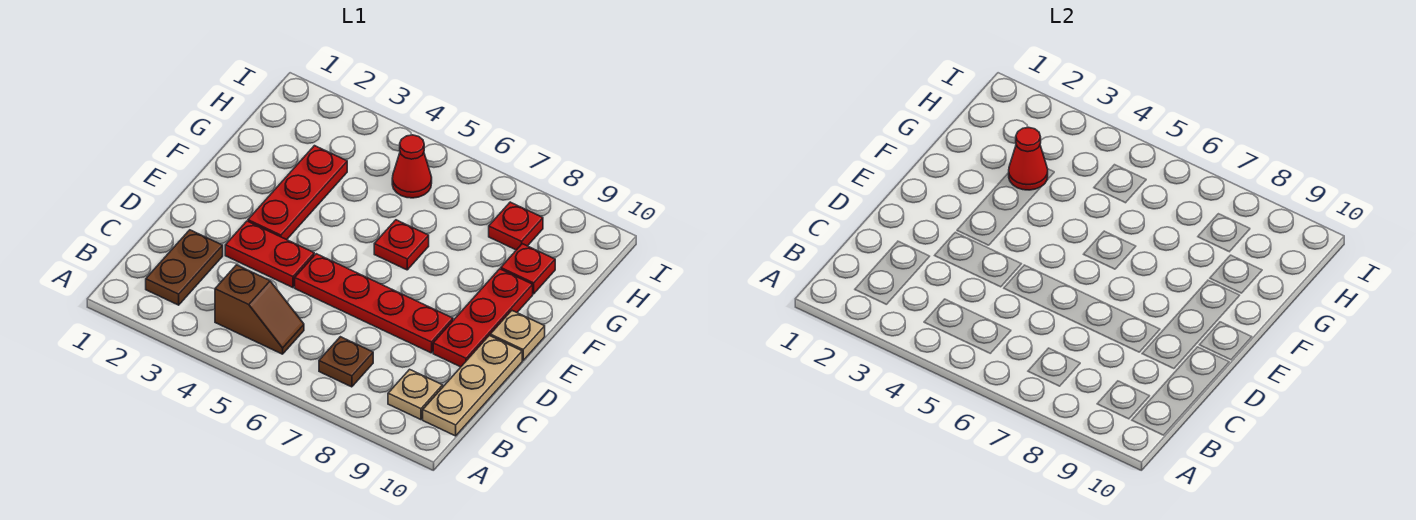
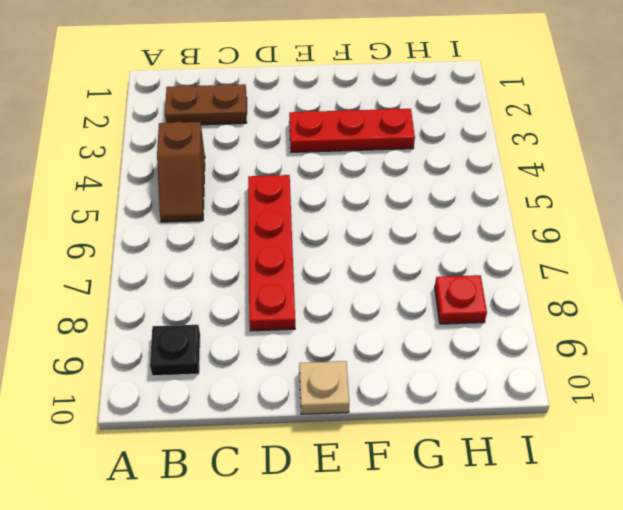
black 1x1 plate [150,325,200,376] -> tan 1x1 plate [388,369,443,420]
none -> brown 1x1 plate [319,337,373,387]
none -> tan 1x3 plate [423,335,522,436]
none -> red 1x2 plate [225,221,314,288]

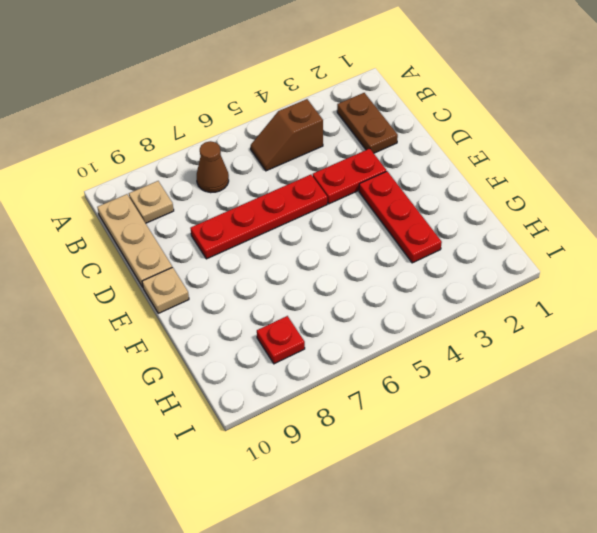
brown 1x1 cone [197,141,229,193] -> brown 1x1 plate [319,337,373,387]
none -> red 1x3 plate [433,269,533,367]
none -> red 1x1 plate [374,220,429,270]
none -> red 1x1 plate [501,244,555,294]

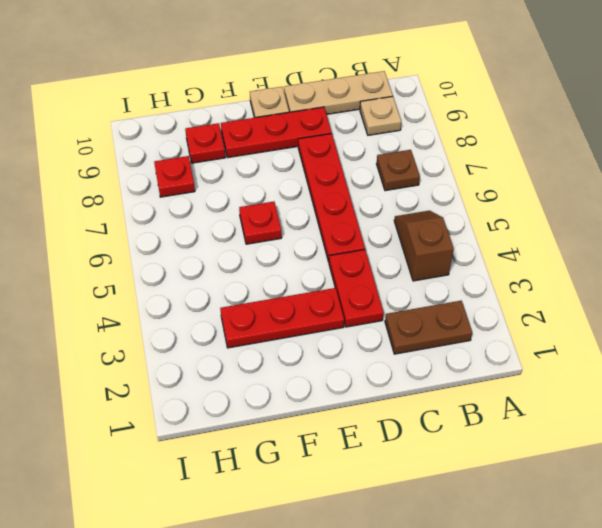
none -> red 1x1 cone [392,135,432,198]
none -> red 1x1 cone [1009,128,1048,190]

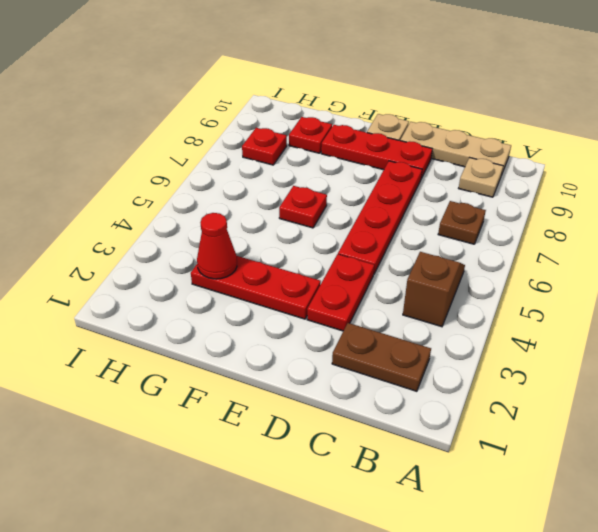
none -> red 1x1 cone [392,135,432,198]

